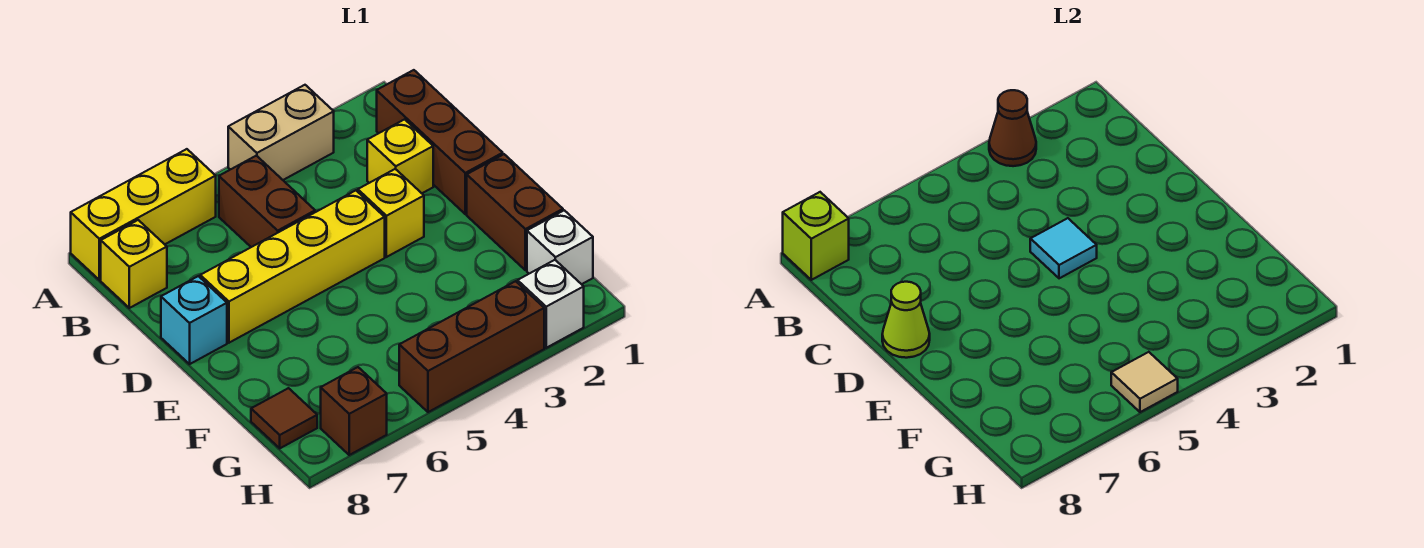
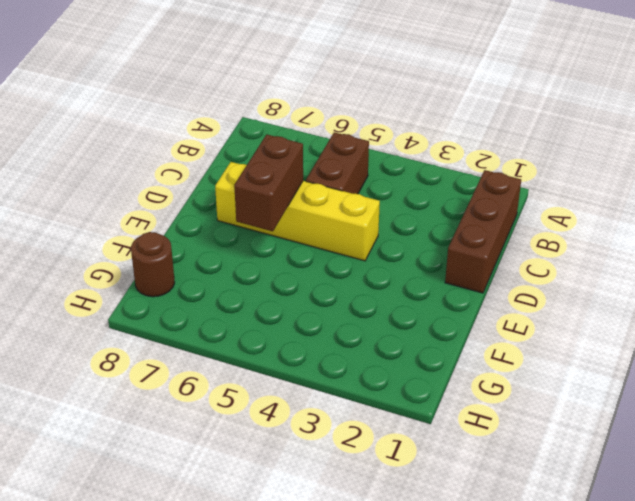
brown 1x2 brick [234,135,303,231] -> brown 1x2 brick moved to [467,154,563,270]
brown 1x1 round brick [131,232,175,297] -> brown 1x1 tile [251,388,317,448]
none -> tan 1x2 brick [228,85,334,180]
none -> yellow 1x3 brick [71,149,216,280]
none -> yellow 1x1 brick [101,220,167,308]

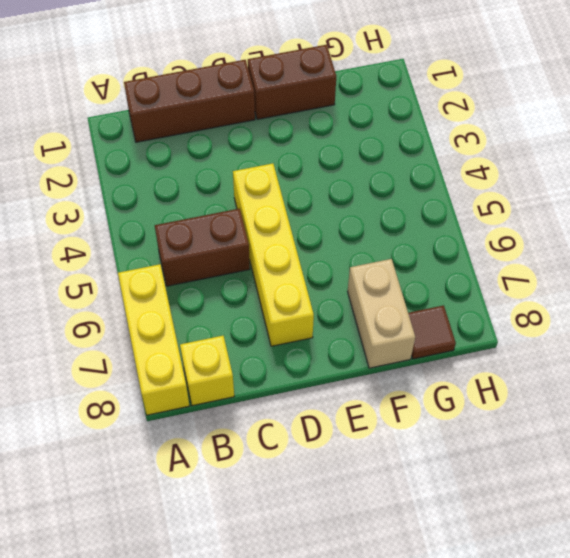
tan 1x2 brick [348,259,415,368] -> tan 1x2 brick moved to [228,85,334,180]
none -> yellow 1x1 brick [367,119,433,193]
none -> yellow 1x1 brick [358,169,424,257]
none -> cyan 1x1 brick [161,276,227,364]

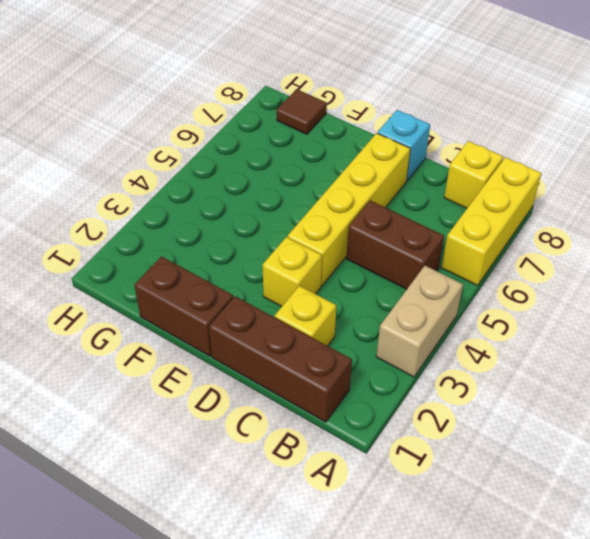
none -> white 1x1 brick [527,210,593,284]
none -> white 1x1 brick [518,260,584,348]
none -> brown 1x3 brick [399,281,544,412]

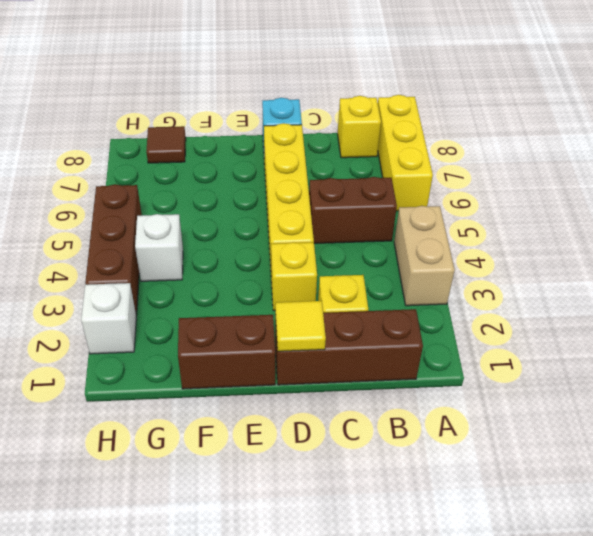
yellow 1x1 tile [275,301,326,351] -> none
white 1x1 brick [135,214,183,281] -> white 1x1 brick moved to [527,210,593,284]
none -> brown 1x1 brick [321,367,387,455]
none -> brown 1x1 cone [989,90,1036,166]
none -> lime 1x1 brick [783,192,849,280]

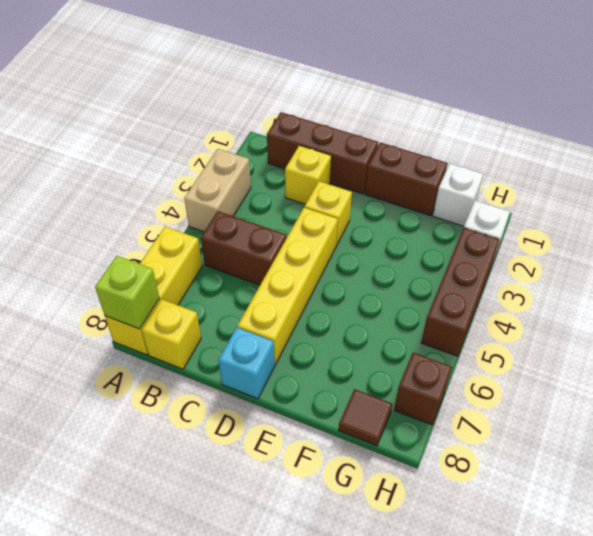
none -> brown 1x1 cone [989,90,1036,166]
none -> cyan 1x1 tile [1030,218,1097,278]
none -> lime 1x1 cone [882,282,930,358]

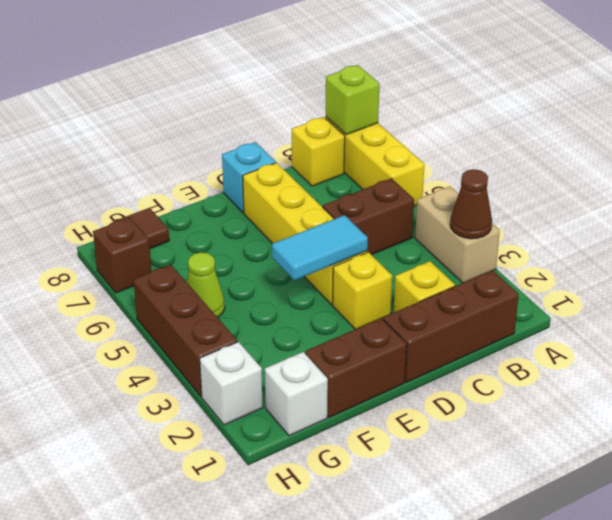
cyan 1x2 tile [272,215,368,280] -> cyan 1x1 tile [1030,218,1097,278]
lime 1x1 cone [187,252,225,318] -> lime 1x1 cone moved to [882,282,930,358]
none -> tan 1x1 tile [1111,352,1178,412]

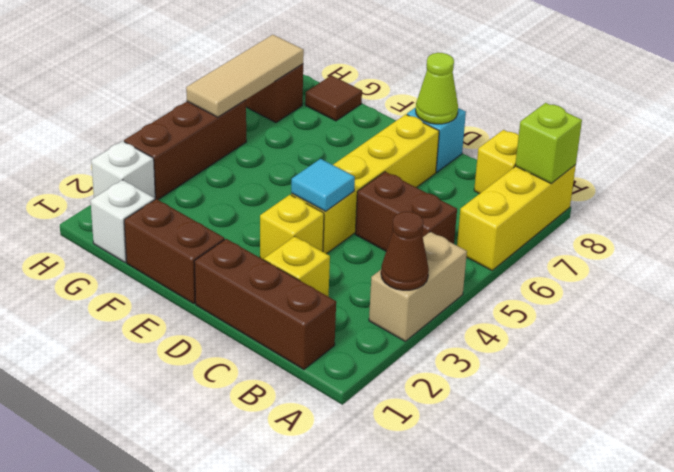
tan 1x3 tile [186,35,304,117] -> tan 1x1 tile [1111,352,1178,412]

